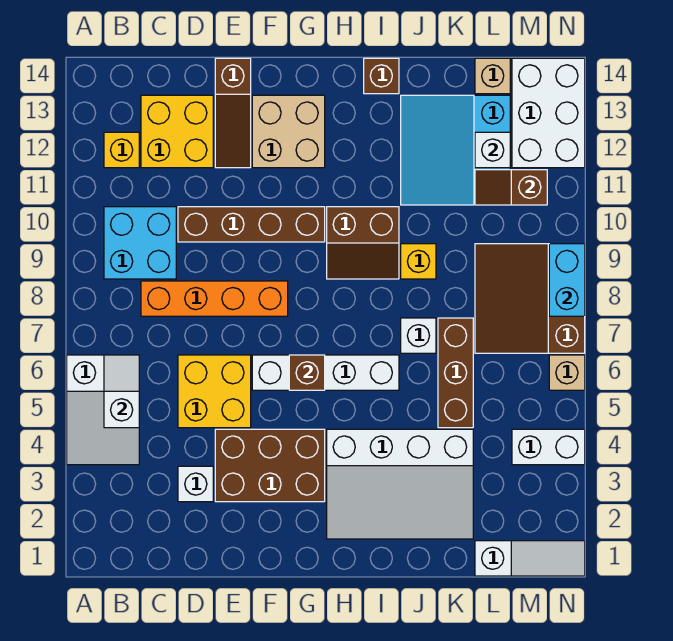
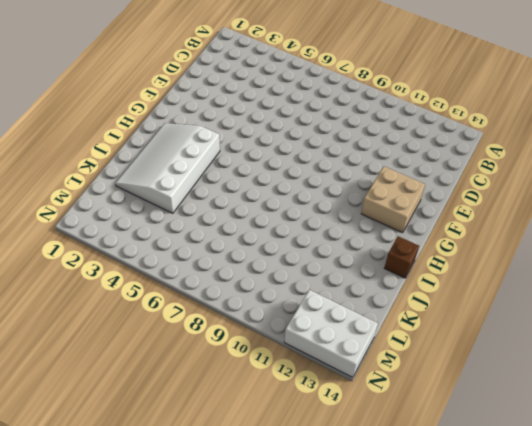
none -> white 2x3 slope [67,355,139,465]
none -> cyan 2x2 brick [104,207,176,279]
none -> yellow 1x1 brick [104,132,139,168]
none -> orange 1x4 brick [141,281,288,316]

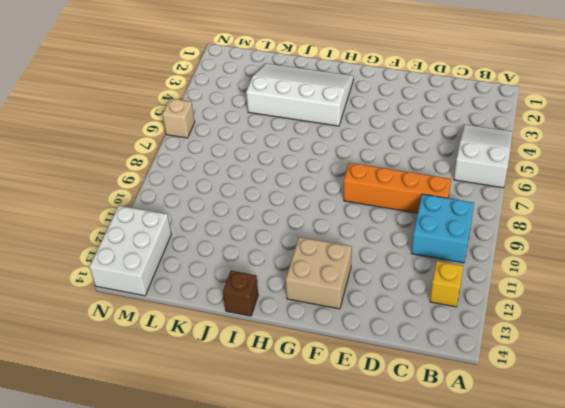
none -> yellow 2x2 brick [141,95,213,168]
none -> white 1x1 brick [178,466,213,502]
none -> yellow 2x2 brick [178,355,251,428]
none -> brown 1x4 brick [178,207,325,242]

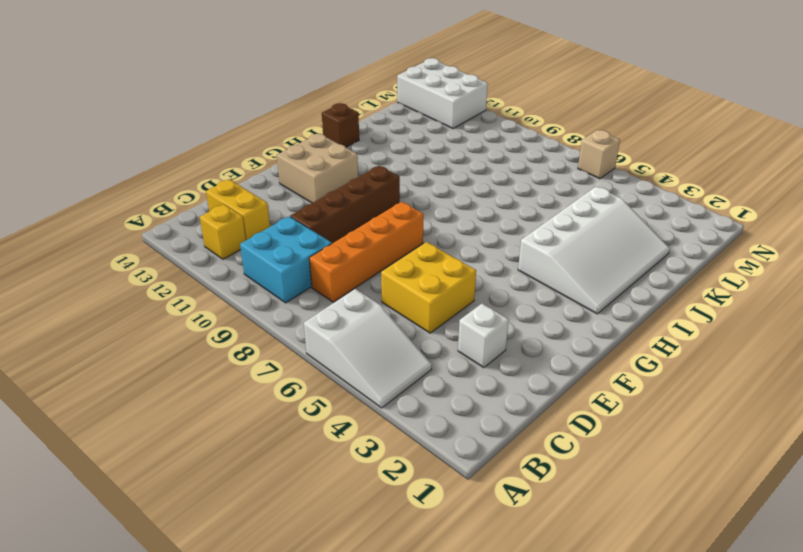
yellow 1x2 brick [206,179,270,240] -> yellow 2x2 brick [141,95,213,168]
none -> brown 2x3 brick [215,429,325,502]
none -> brown 1x3 slope [215,58,251,168]
none -> white 1x4 brick [252,355,399,390]
none -> brown 2x2 slope [327,207,399,279]

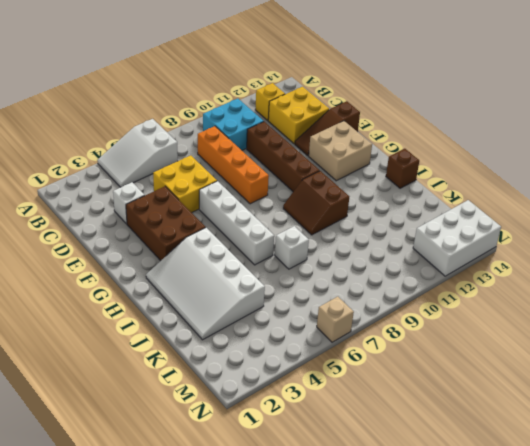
none -> yellow 1x1 brick [401,244,436,279]
none -> cyan 3x3 slope [401,95,510,205]
none -> brown 1x3 brick [438,318,473,428]
none -> white 1x3 slope [475,541,585,576]

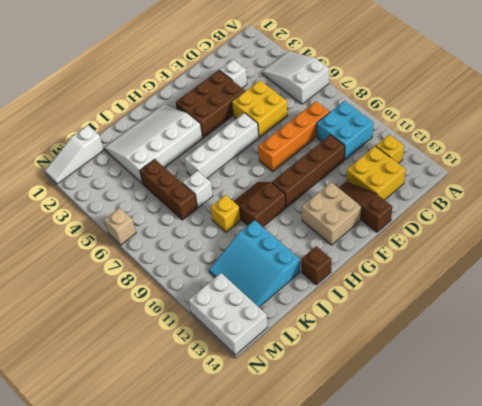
cyan 3x3 slope [209,220,300,307] -> cyan 3x3 slope turned to [401,95,510,205]
none -> brown 3x3 slope [475,244,585,353]
none -> tan 1x1 brick [475,58,510,94]
none -> white 1x2 brick [512,429,585,465]
none -> white 1x2 slope [104,355,139,428]

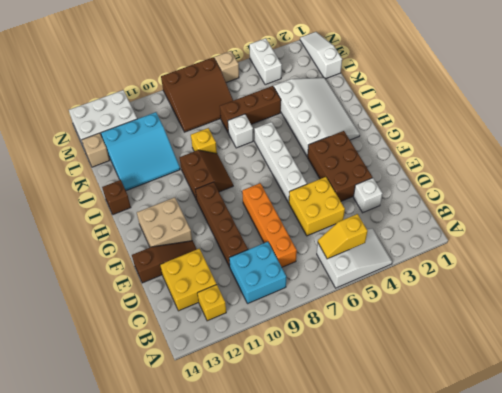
yellow 1x2 slope [318,214,368,259] -> white 1x2 slope [104,355,139,428]
none -> brown 1x1 brick [289,355,325,390]
none -> brown 1x2 slope [475,170,547,205]
none -> white 1x1 brick [475,132,510,168]
none -> cyan 1x2 brick [549,244,585,316]

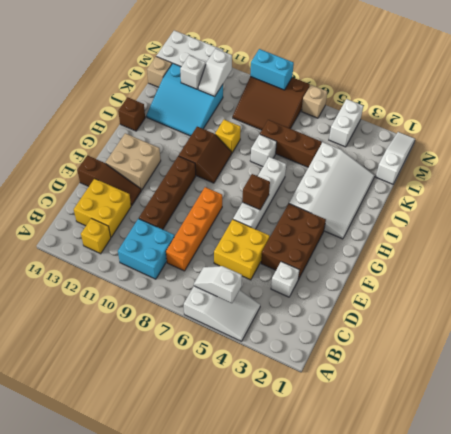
white 1x2 slope [198,49,232,97] -> brown 1x2 slope [475,170,547,205]

